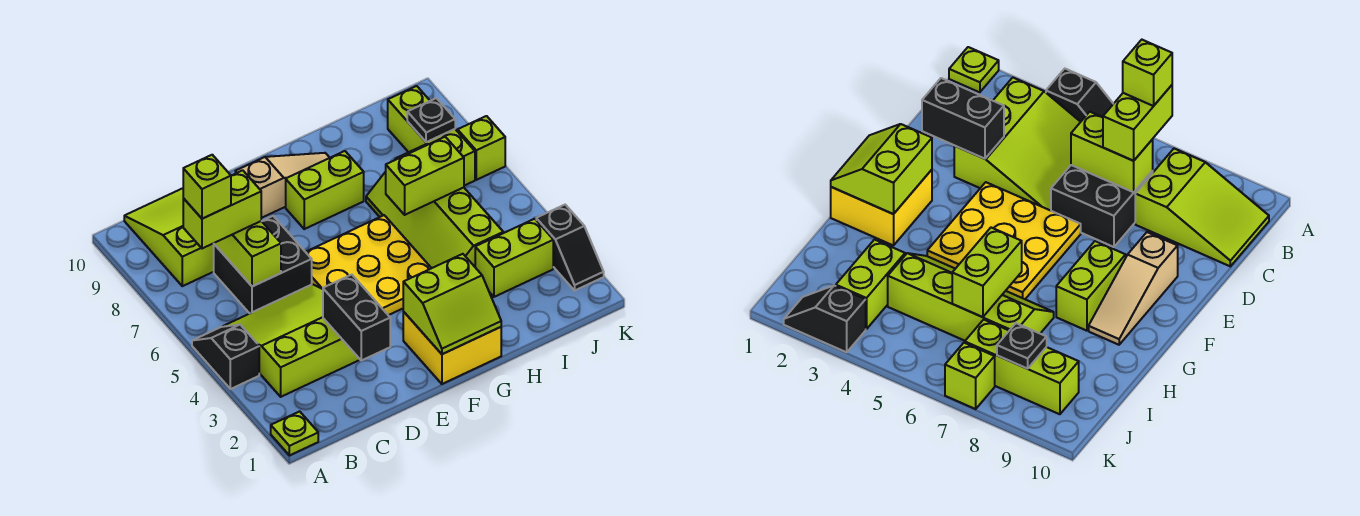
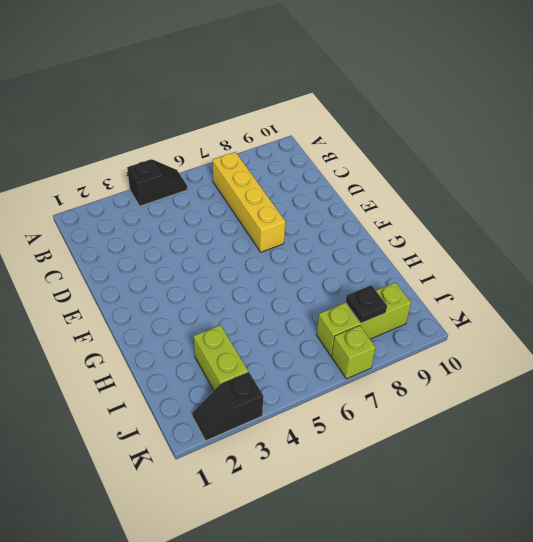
yellow 1x4 brick [213,152,286,252] -> black 2x2 brick [214,216,312,313]
none -> lime 1x1 plate [271,411,318,455]
none -> lime 3x3 slope [223,284,360,397]
none -> lime 2x3 slope [124,188,214,286]

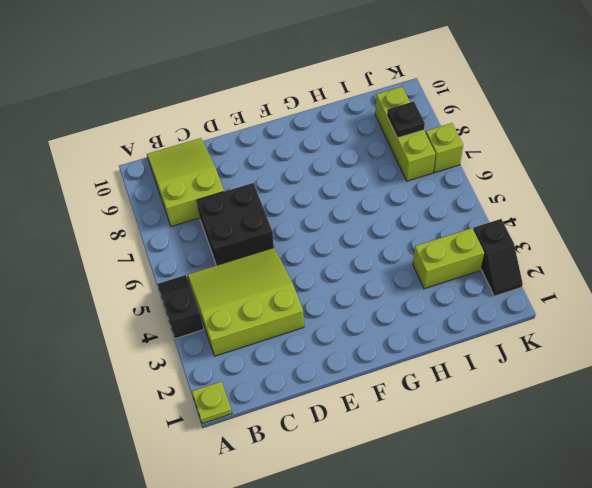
none -> yellow 3x3 plate [306,215,431,315]
none -> tan 1x3 slope [235,153,330,218]
none -> yellow 2x2 brick [403,312,501,384]

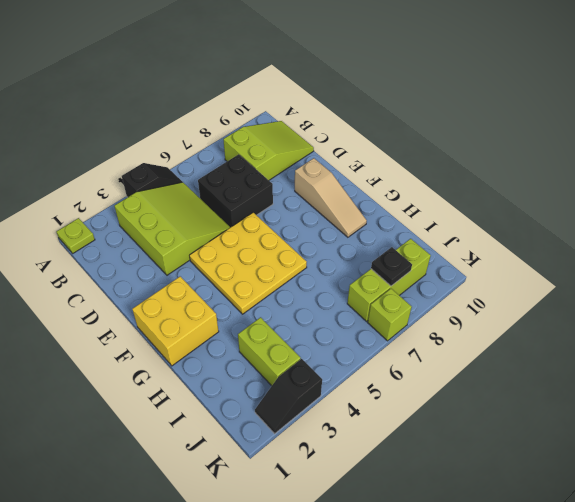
none -> lime 1x2 brick [286,151,364,229]
none -> lime 2x4 slope [366,145,503,268]
none -> lime 1x2 brick [214,221,281,286]

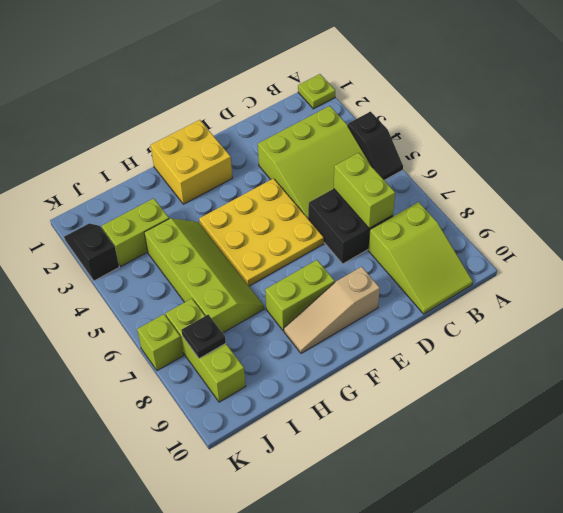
none -> black 1x2 brick [323,275,390,361]
none -> lime 2x2 slope [403,254,501,354]
none -> lime 1x2 brick [386,137,464,215]

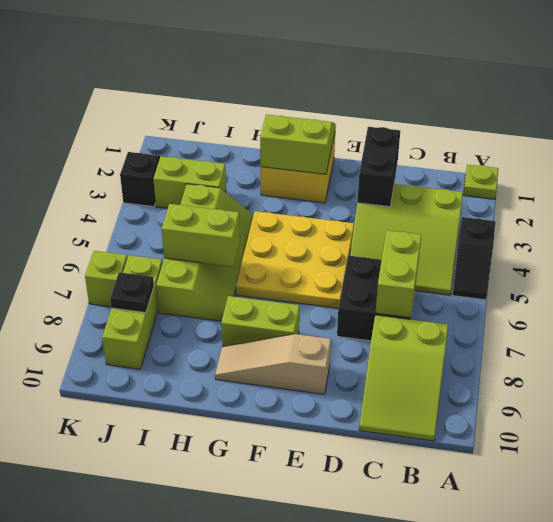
none -> lime 1x2 brick [183,170,261,249]
none -> lime 1x1 brick [183,155,231,219]

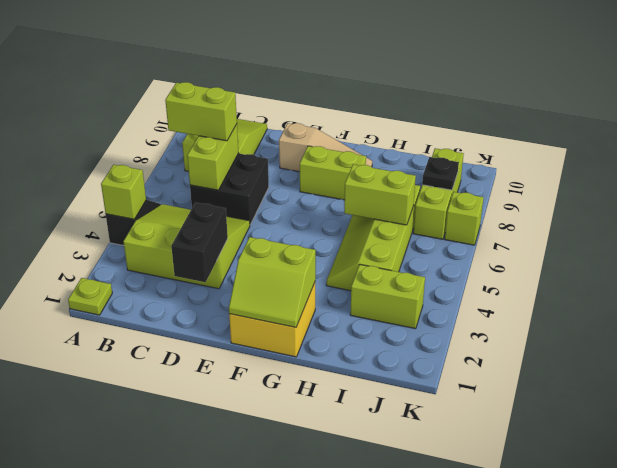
lime 1x1 brick [101,165,146,219] -> lime 1x1 brick moved to [183,155,231,219]
none -> yellow 3x3 plate [306,215,431,315]
none -> black 1x2 slope [536,205,604,290]

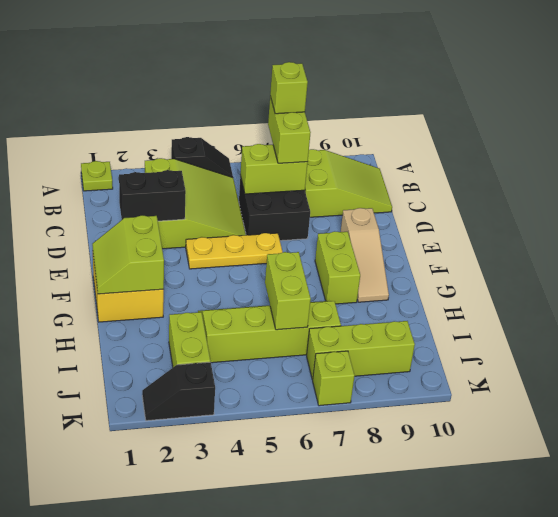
yellow 1x3 plate [186,233,283,269] -> yellow 3x3 plate [306,215,431,315]
none -> black 1x1 plate [407,98,455,142]

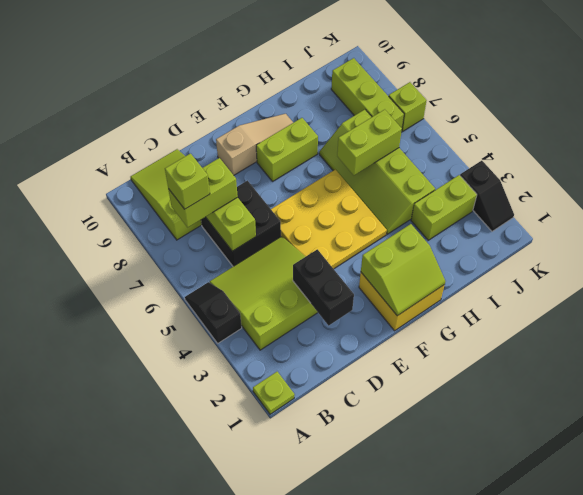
none -> black 1x1 plate [407,98,455,142]

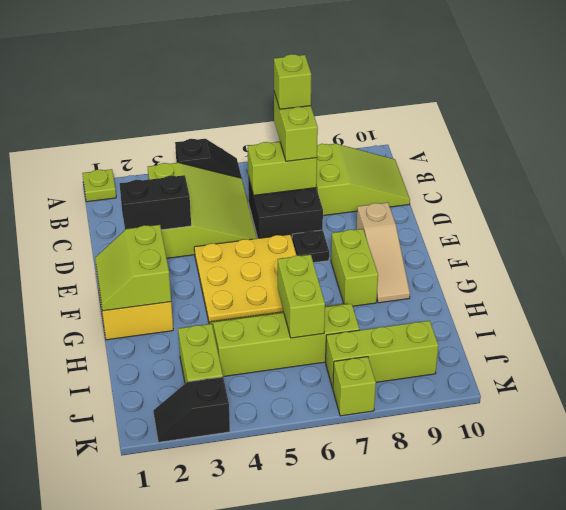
black 1x1 plate [292,230,329,263] -> black 1x1 plate moved to [407,98,455,142]

